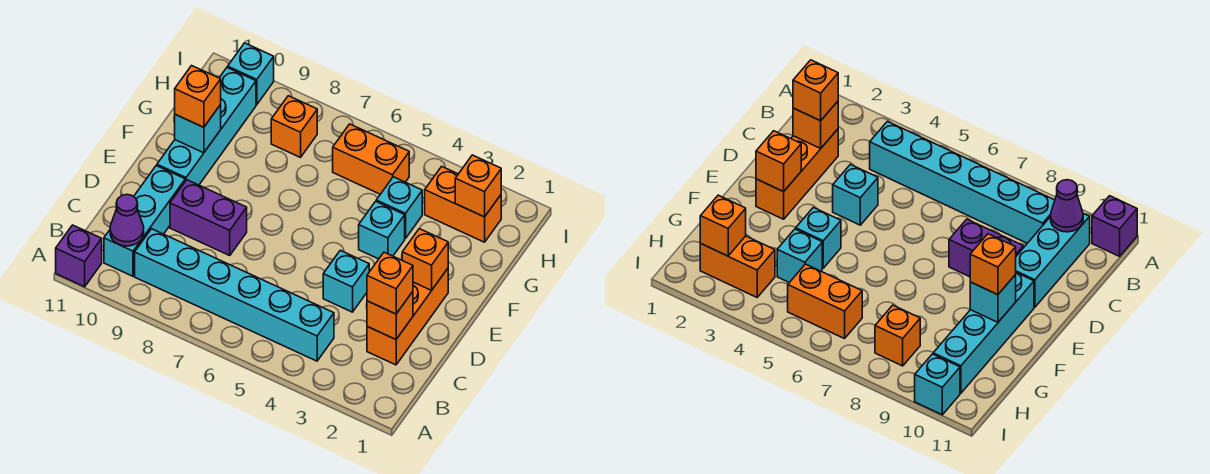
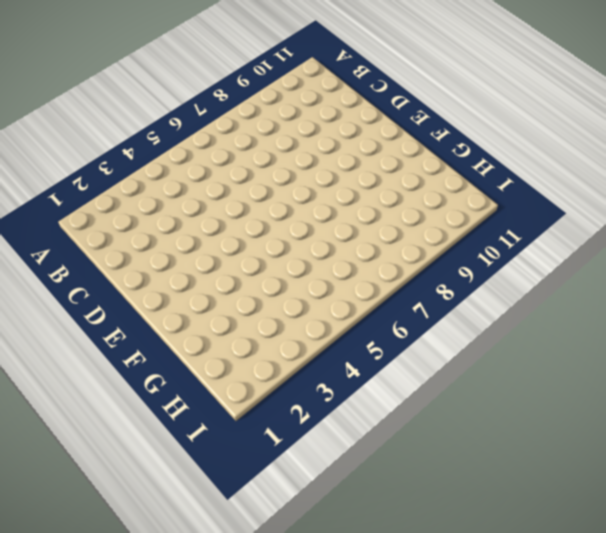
none -> purple 1x1 brick [56,225,102,287]
none -> cyan 1x6 brick [135,229,334,361]
none -> cyan 1x3 brick [104,166,185,276]

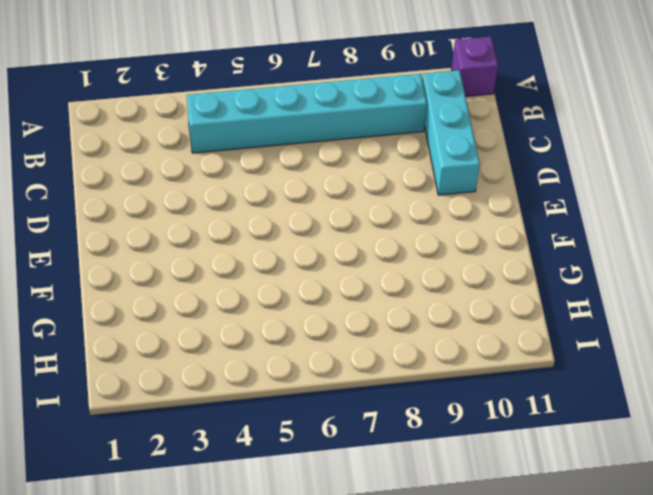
none -> orange 1x3 brick [367,269,448,365]
none -> cyan 1x1 brick [323,250,369,312]
none -> purple 1x2 brick [170,180,247,255]

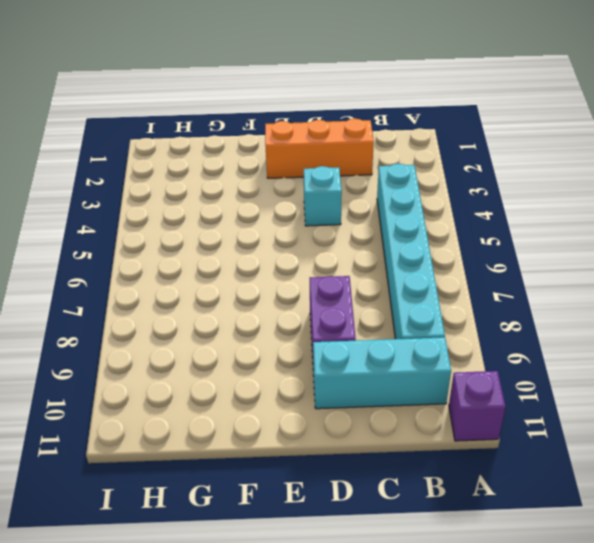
none -> cyan 1x4 brick [157,67,256,185]
none -> cyan 1x1 brick [359,201,405,259]
none -> cyan 1x1 brick [376,177,422,239]

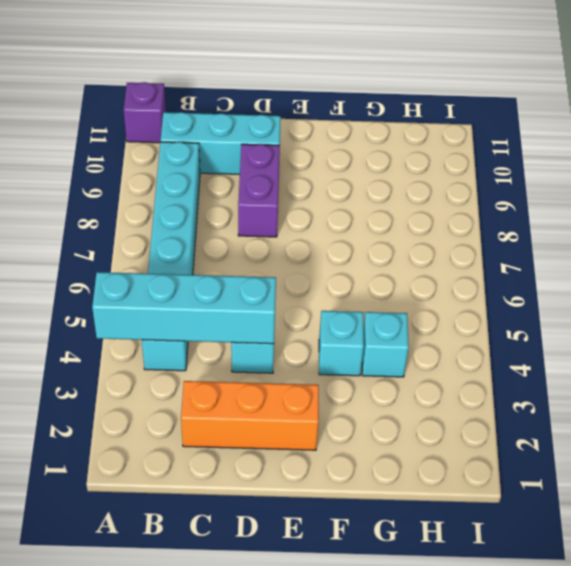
cyan 1x4 brick [92,272,276,344] -> cyan 1x4 brick moved to [157,67,256,185]
none -> orange 1x2 brick [425,166,501,242]
none -> orange 1x2 brick [333,124,409,194]
none -> orange 1x1 brick [271,96,317,157]

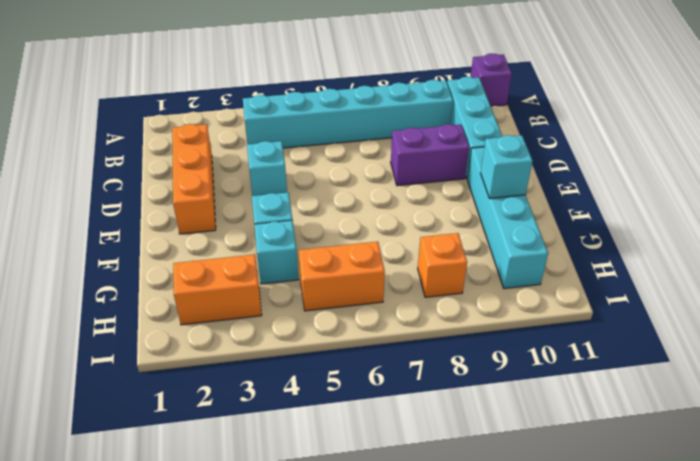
none -> cyan 1x1 brick [228,43,274,105]
none -> purple 1x1 cone [110,194,144,246]
none -> orange 1x1 brick [367,292,413,339]

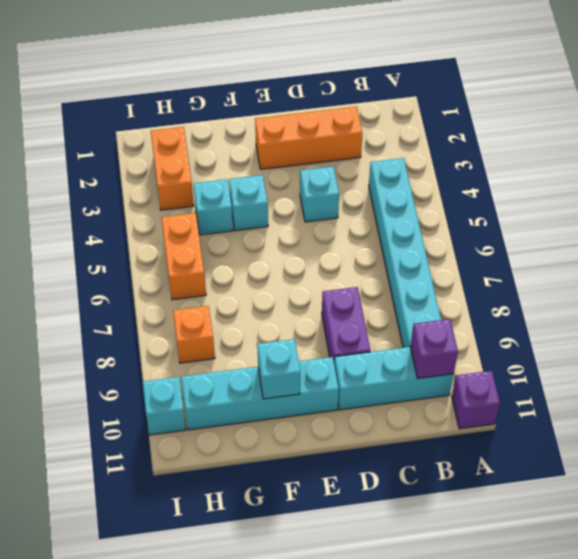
purple 1x1 brick [411,319,458,379] -> purple 1x1 cone [110,194,144,246]
none -> orange 1x1 brick [367,292,413,339]
none -> orange 1x1 brick [402,229,448,291]
none -> orange 1x1 brick [455,155,501,217]

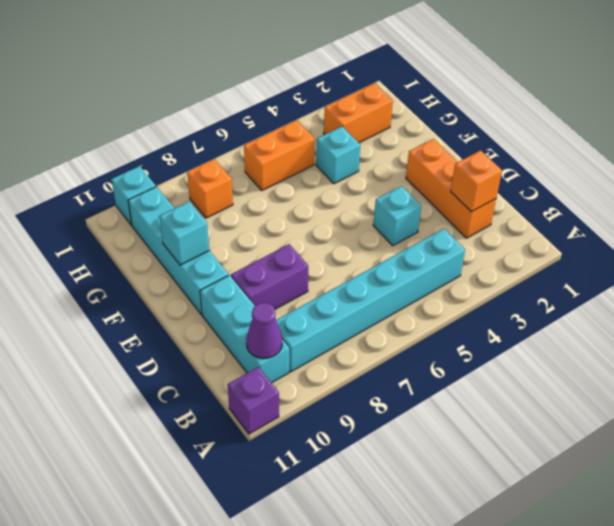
none -> cyan 1x1 brick [359,201,405,259]
none -> orange 1x1 brick [402,229,448,291]
none -> orange 1x1 brick [455,155,501,217]

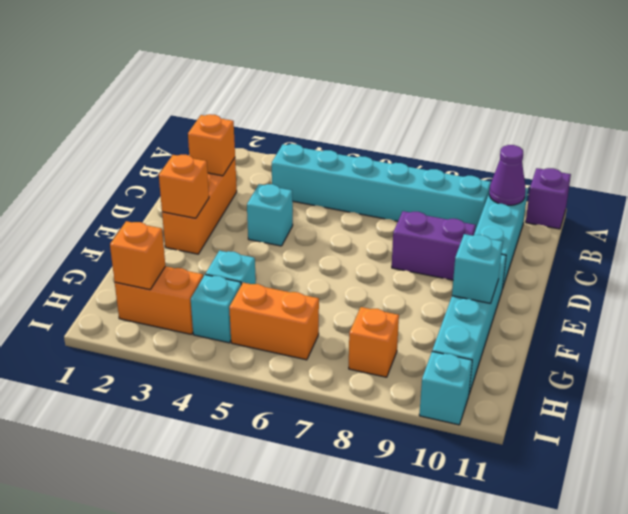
cyan 1x1 brick [191,275,241,343] -> cyan 1x1 brick moved to [359,201,405,259]
none -> orange 1x1 brick [367,252,413,314]
none -> orange 1x1 brick [175,66,221,127]

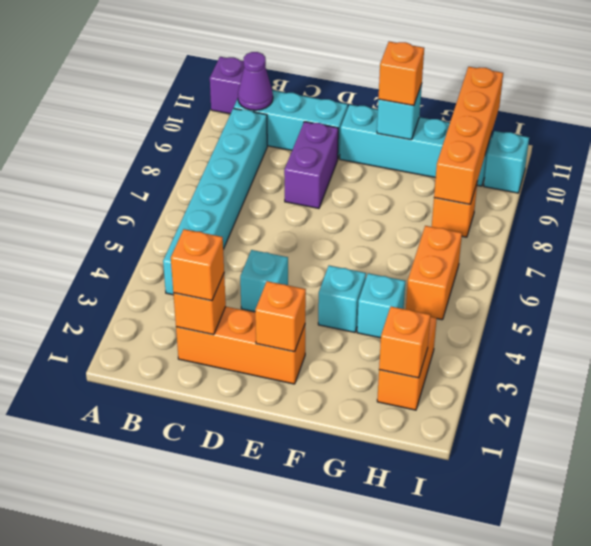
orange 1x4 brick [434,67,503,204] -> none

